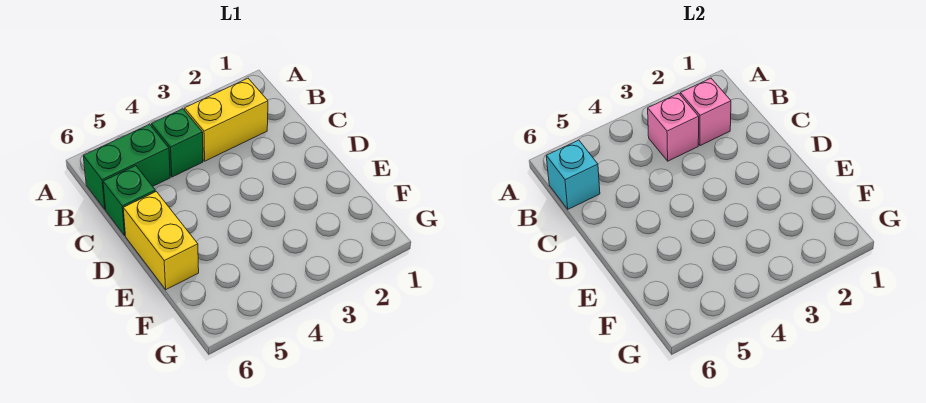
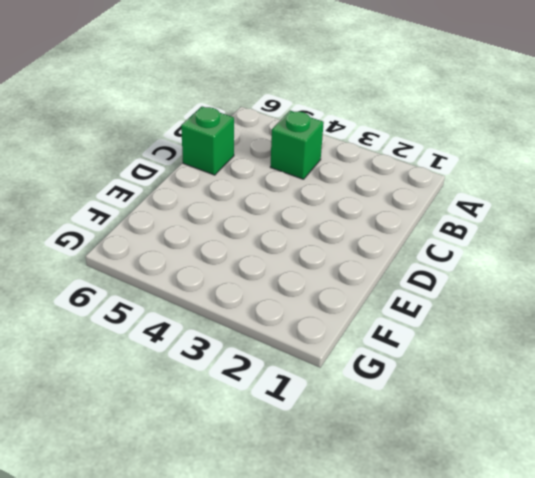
none -> yellow 1x2 brick [185,78,268,161]
none -> green 1x2 brick [83,124,170,209]

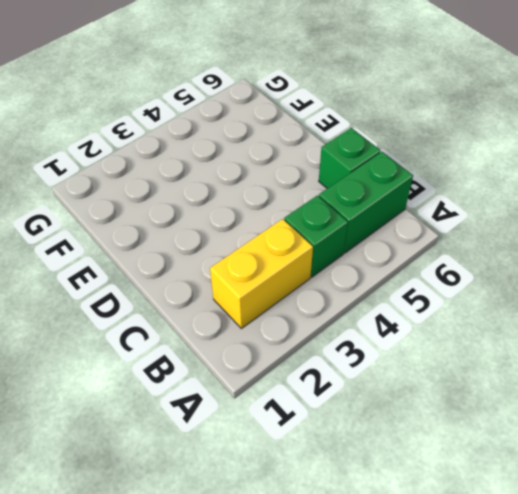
none -> yellow 1x2 brick [123,192,199,290]
none -> pink 1x1 brick [680,78,731,146]

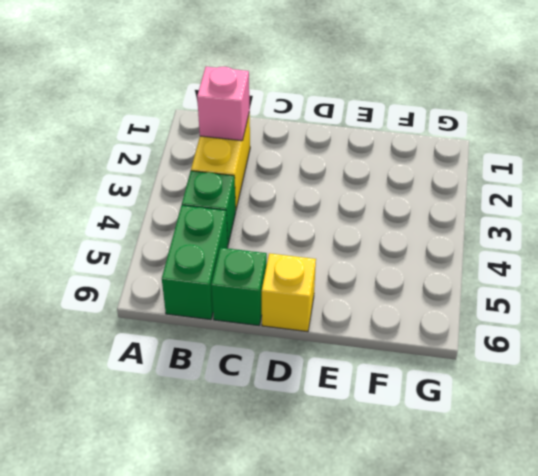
yellow 1x1 brick [262,253,316,332] -> yellow 1x2 brick [123,192,199,290]
none -> pink 1x1 brick [648,93,699,161]
none -> cyan 1x1 brick [546,140,600,209]

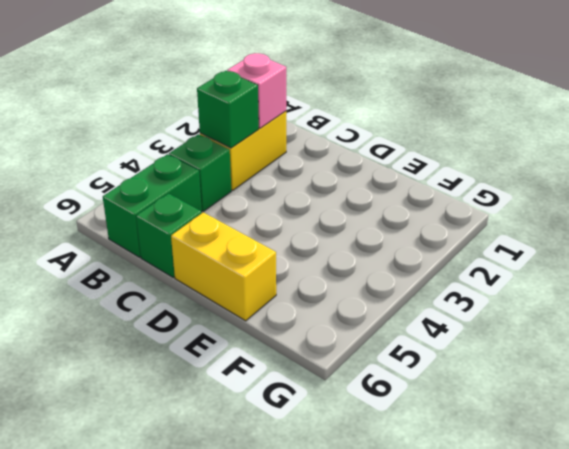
green 1x1 brick [197,71,259,148] -> pink 1x1 brick [648,93,699,161]
none -> cyan 1x1 brick [546,140,600,209]

